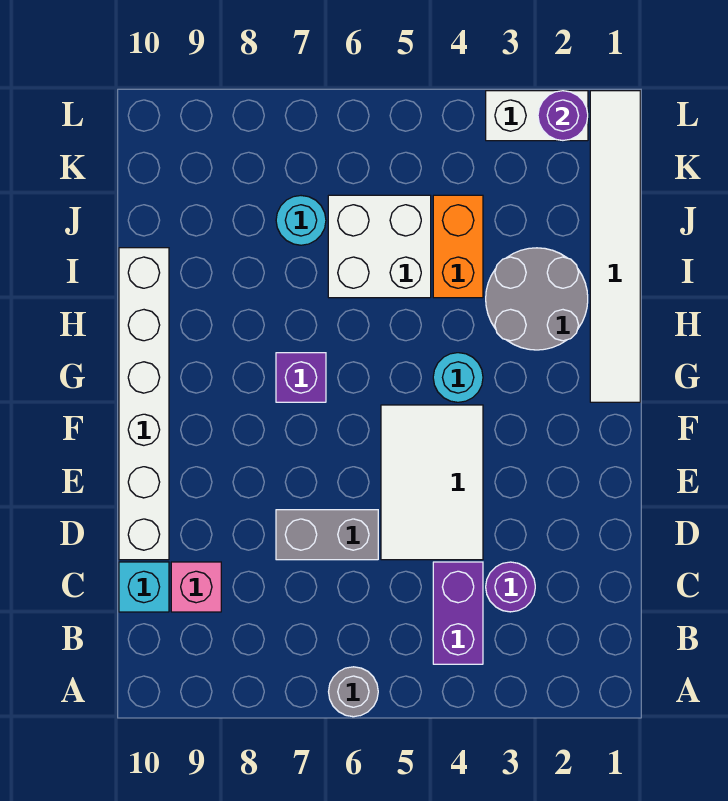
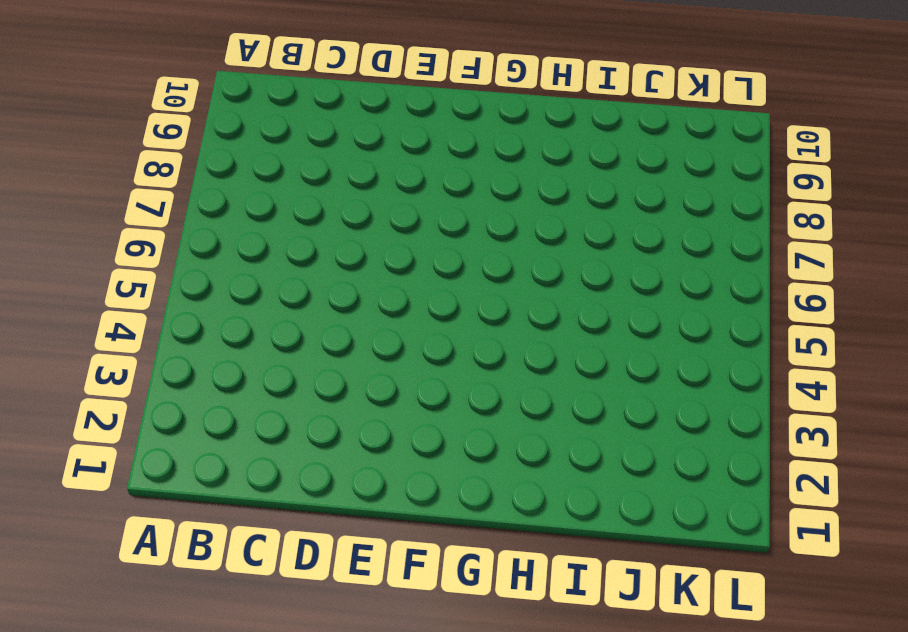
none -> grey 1x1 round brick [329,667,378,717]
none -> purple 1x2 brick [433,562,483,664]
none -> purple 1x1 round brick [486,562,535,612]

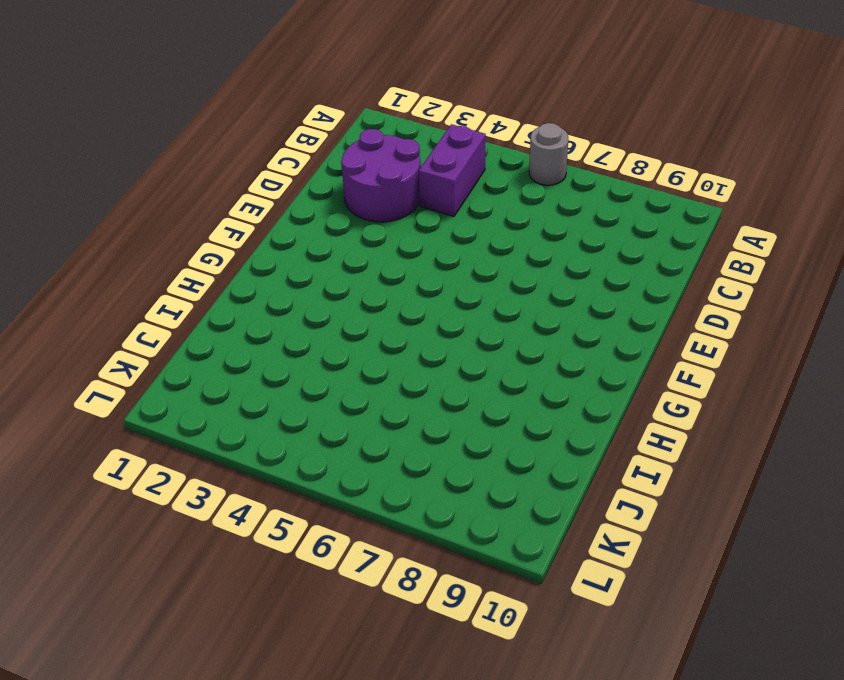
purple 2x2 round brick [341,129,420,222] -> purple 1x1 round brick [486,562,535,612]
none -> pink 1x1 brick [171,562,221,612]
none -> cyan 1x1 brick [119,562,169,612]
none -> white 2x3 tile [381,405,483,560]

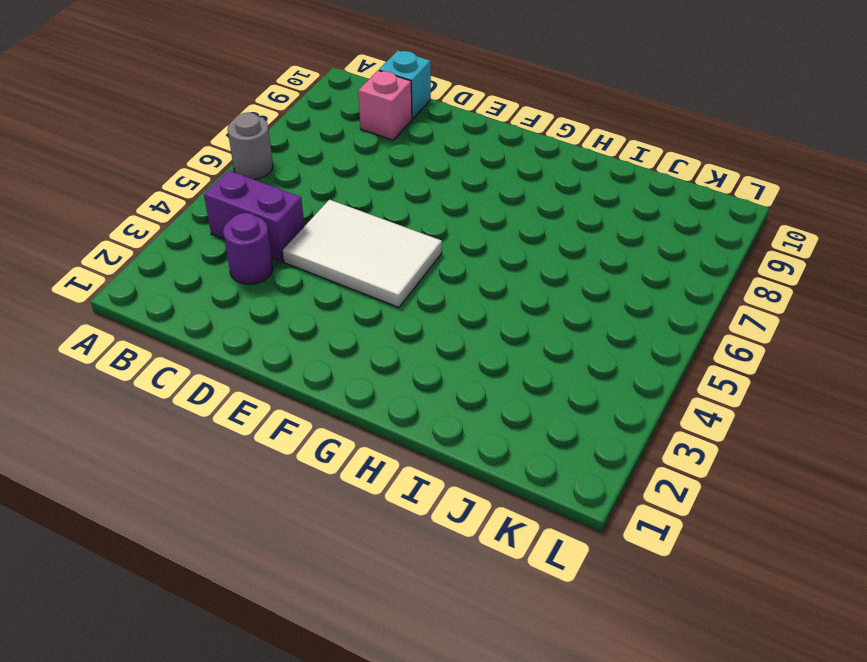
none -> grey 1x2 brick [276,510,378,560]
none -> white 1x6 brick [119,248,169,560]
none -> white 1x6 tile [590,91,640,402]

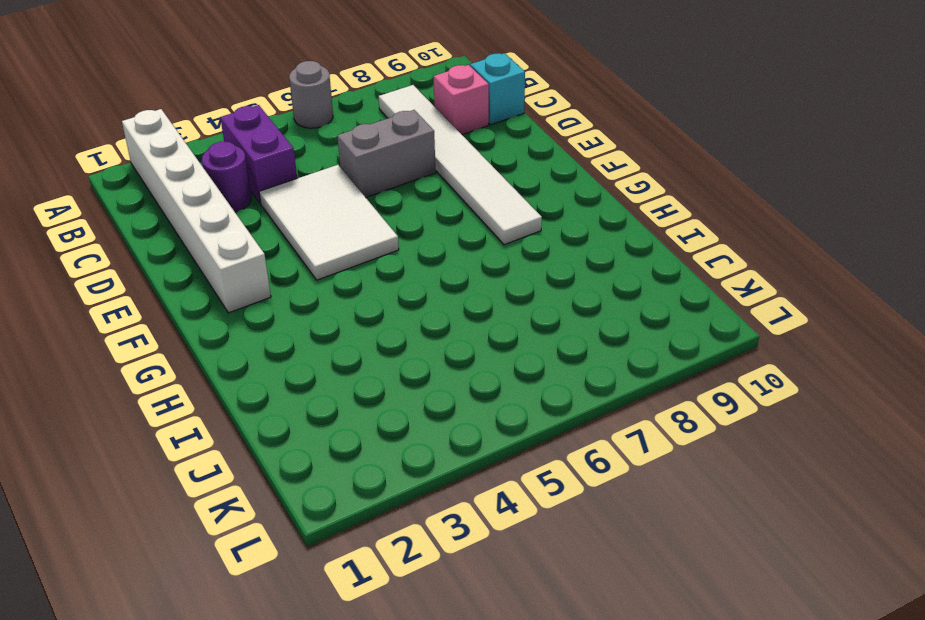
white 1x6 brick [122,109,271,313] -> white 1x6 brick moved to [119,248,169,560]
white 1x6 tile [379,85,542,245] -> white 1x6 tile moved to [590,91,640,402]
none -> cyan 1x1 round brick [433,353,483,402]
none -> purple 1x1 brick [276,353,326,402]
none -> grey 2x2 round brick [486,248,588,350]

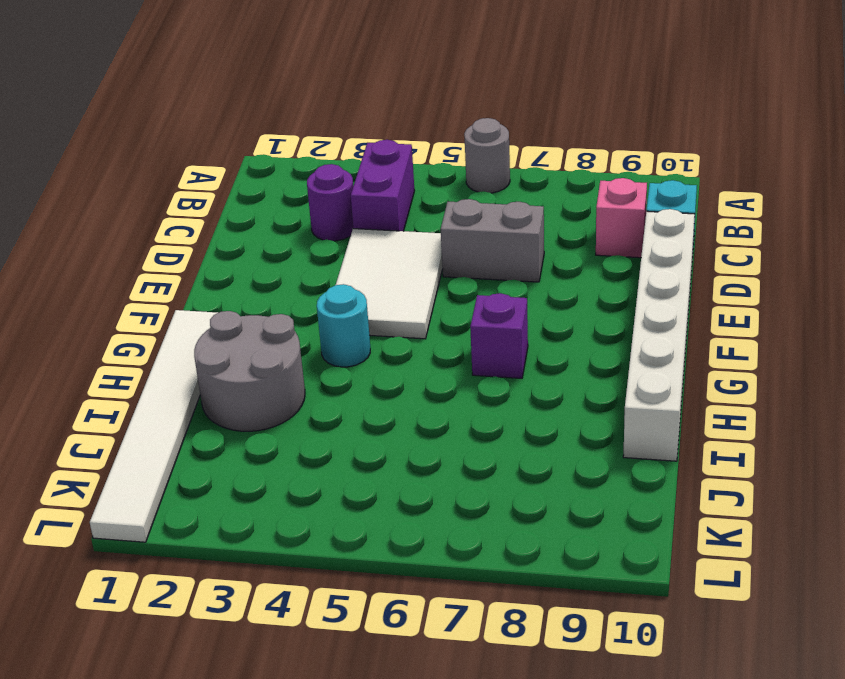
none -> orange 1x2 brick [433,195,483,298]
none -> white 2x2 brick [328,195,431,298]
none -> cyan 1x1 round brick [276,196,326,245]

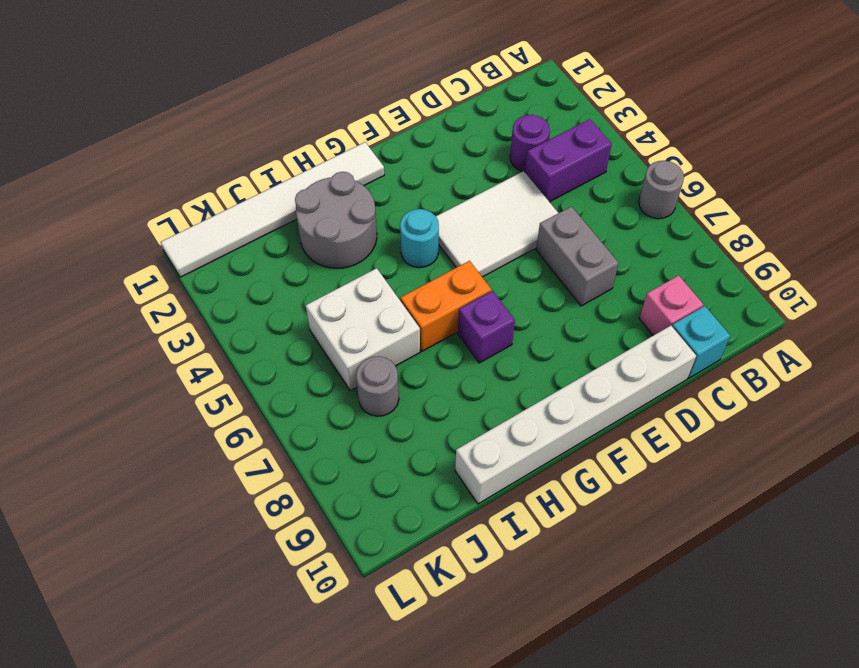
orange 1x2 brick [400,261,491,351] -> orange 1x2 brick moved to [433,195,483,298]
grey 1x1 round brick [356,356,399,416] -> cyan 1x1 round brick [276,196,326,245]
none -> white 1x2 brick [486,91,588,141]
none -> purple 1x1 round brick [538,91,588,141]

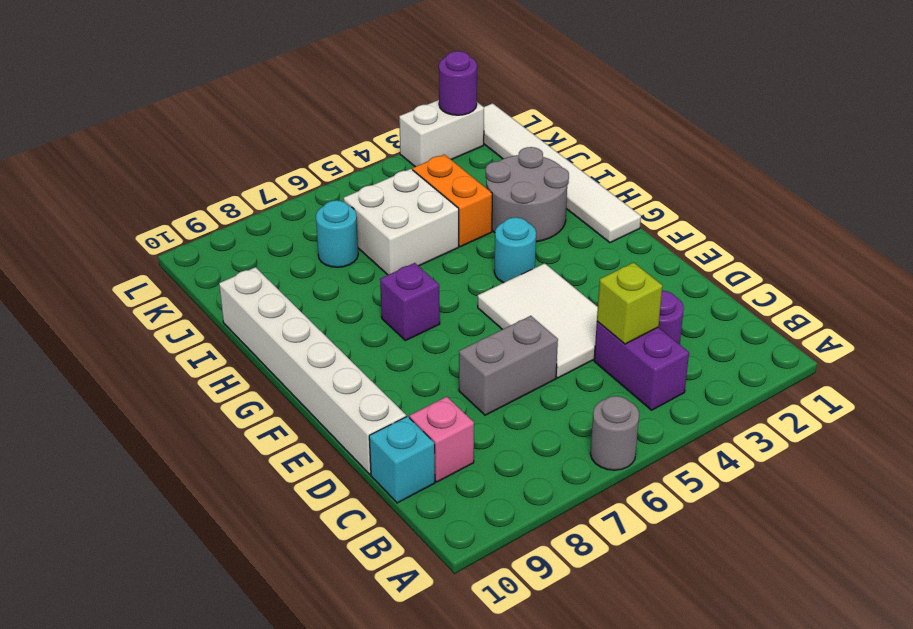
lime 1x1 brick [597,263,663,344] -> none

